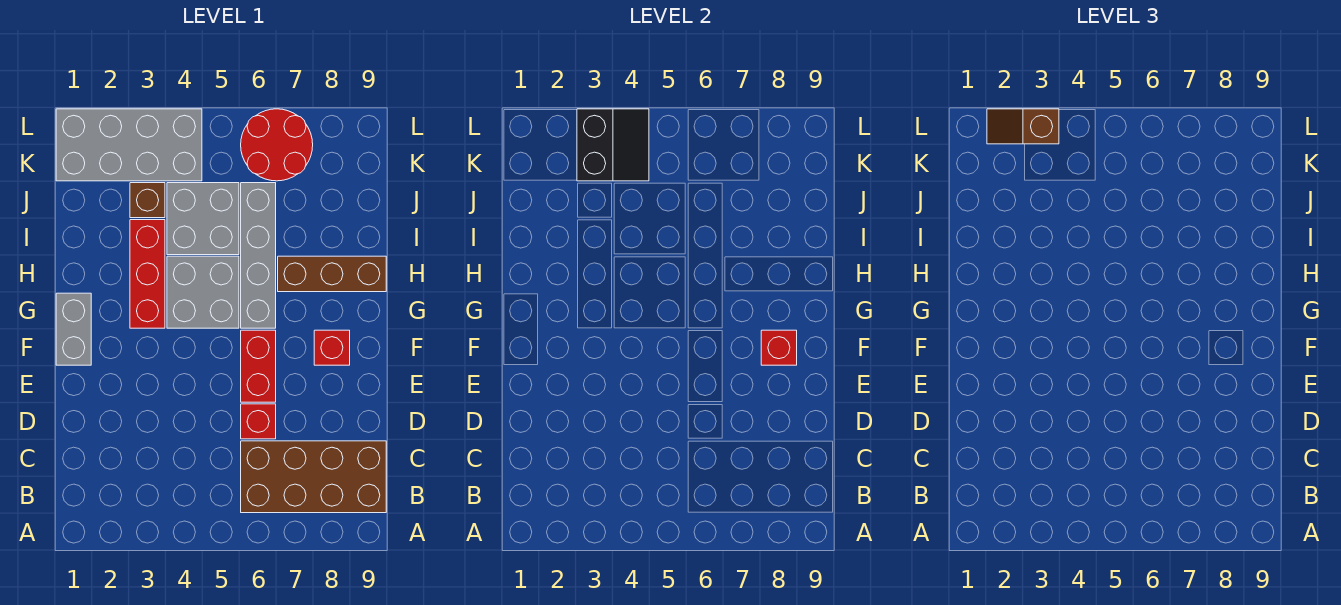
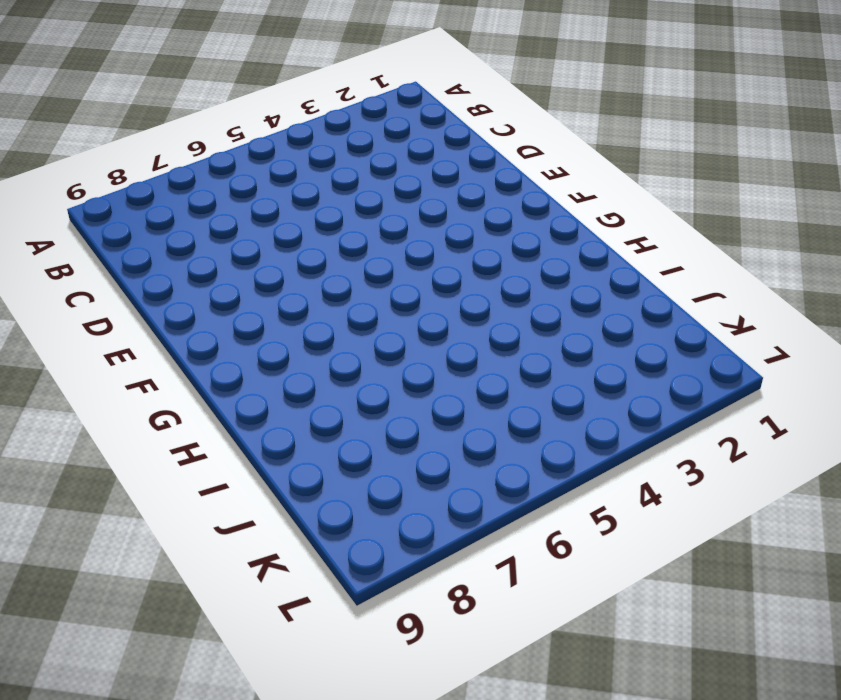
none -> brown 2x4 brick [241,441,386,513]
none -> red 1x1 brick [241,404,276,439]
none -> red 1x2 brick [241,330,276,402]

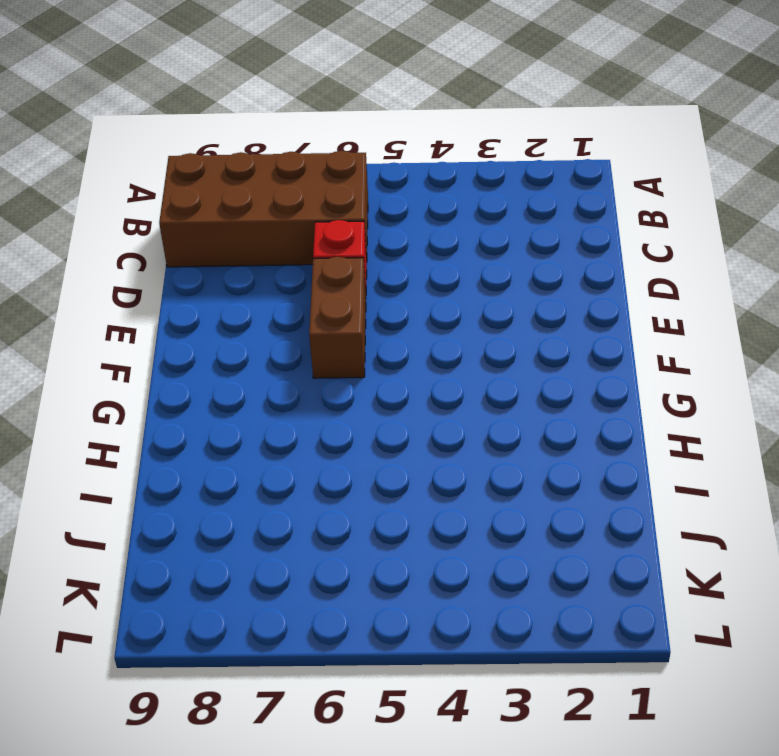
brown 1x2 brick [309,257,366,378] -> red 1x2 brick [241,330,276,402]
none -> grey 1x2 brick [56,293,91,365]
none -> red 1x1 brick [314,330,350,365]
none -> red 1x3 brick [130,220,165,328]

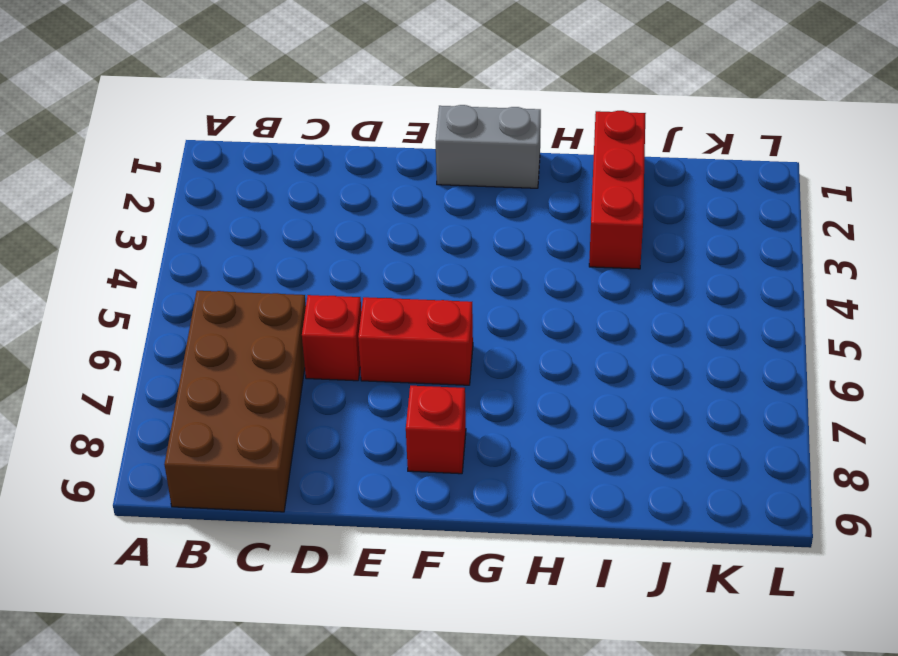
red 1x3 brick [589,111,646,269] -> red 1x3 brick turned to [130,220,165,328]
none -> grey 2x2 brick [167,256,239,328]
none -> grey 1x4 brick [241,183,276,328]
none -> brown 1x3 brick [278,256,386,292]

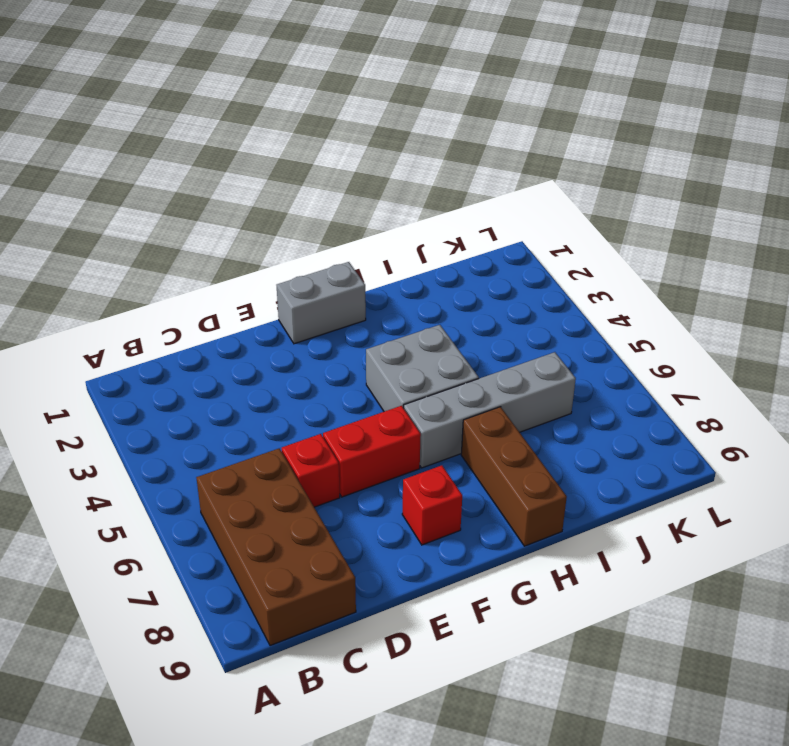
none -> red 1x3 brick [130,220,165,328]
none -> grey 2x2 brick [167,183,239,255]
none -> brown 1x1 brick [130,183,165,218]

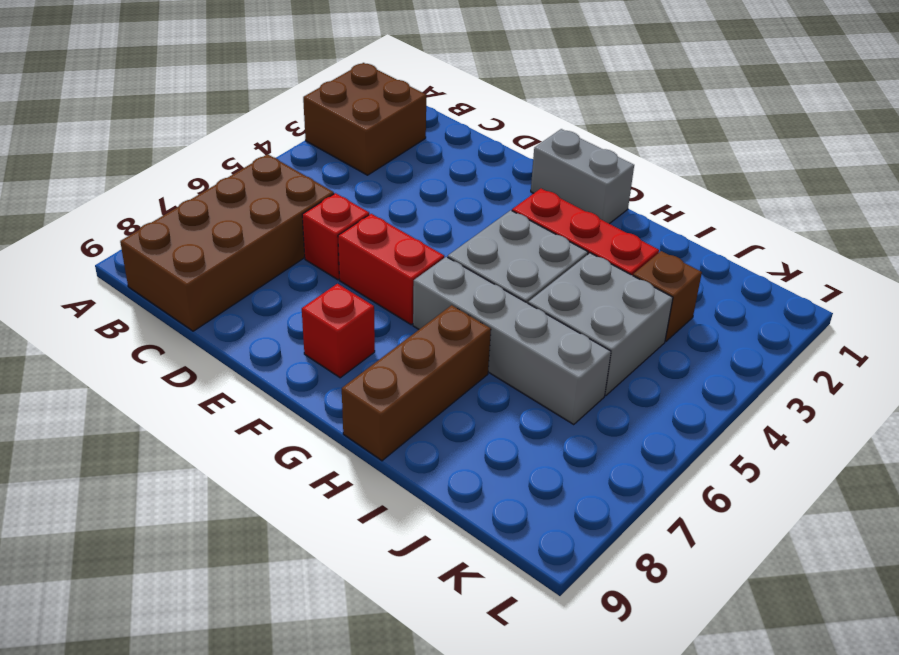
brown 2x2 brick [303,63,426,175] -> none
none -> grey 2x4 brick [56,109,202,181]
none -> red 2x2 round brick [241,109,313,181]
none -> red 1x1 brick [761,330,797,365]

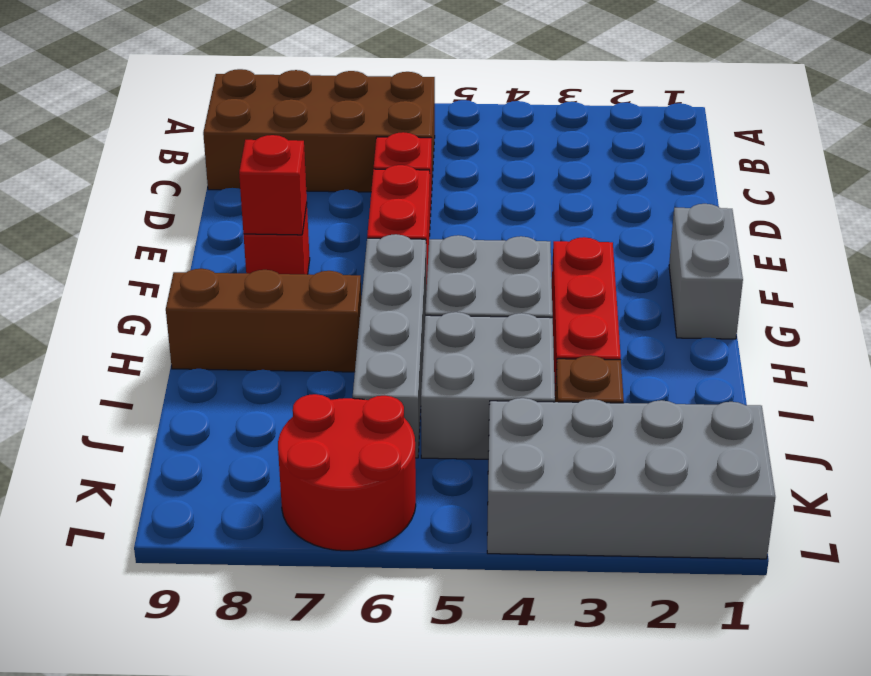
none -> black 2x2 slope [577,109,649,181]
none -> brown 1x2 slope [987,109,1059,144]

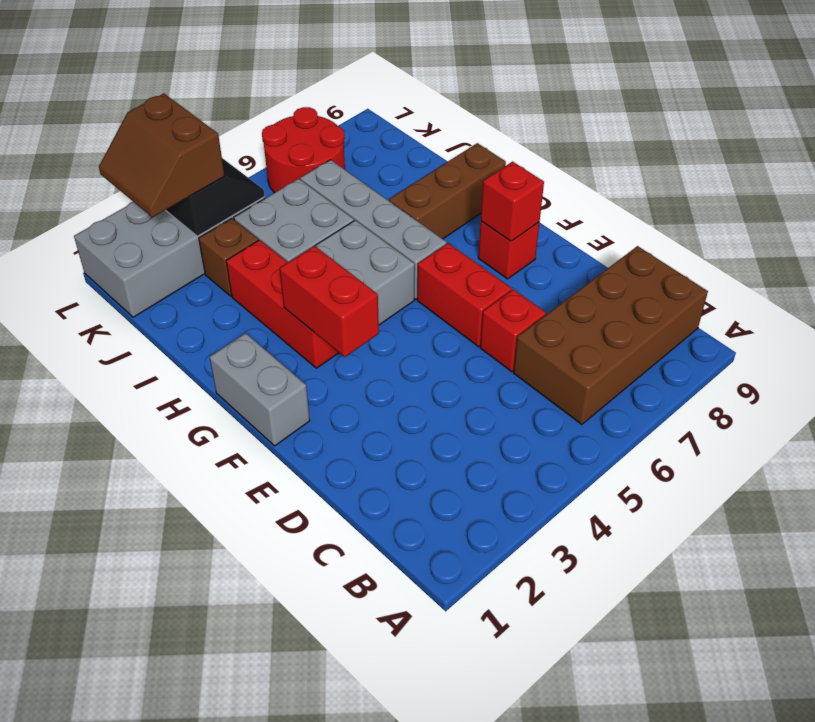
red 1x2 brick [280,246,379,357] -> none
brown 2x2 slope [99,94,225,217] -> brown 1x2 slope [987,109,1059,144]

